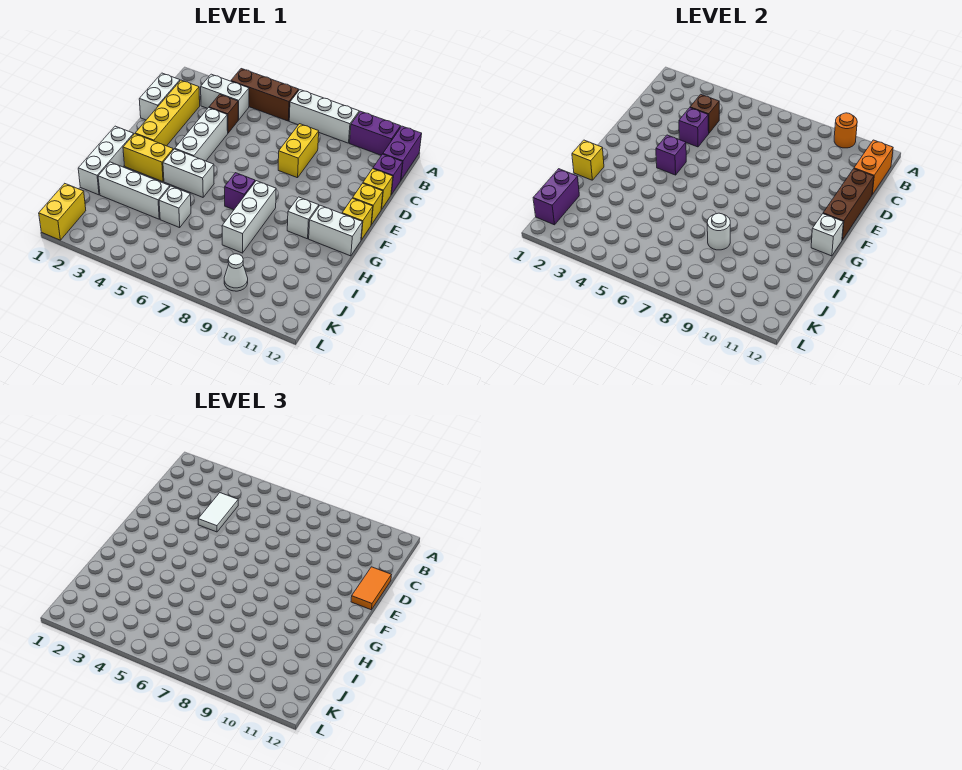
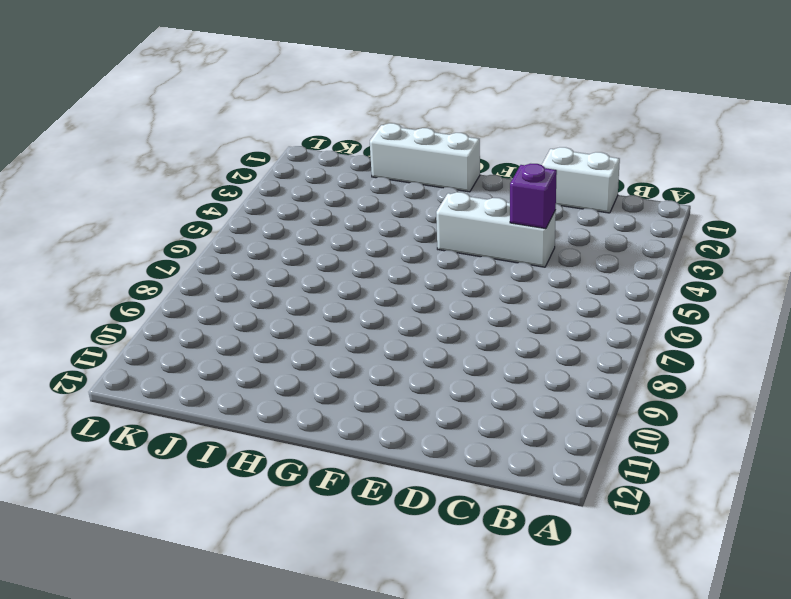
none -> brown 1x3 brick [231,69,299,121]
none -> white 1x3 brick [289,90,359,143]
none -> purple 1x2 brick [350,111,401,155]
none -> purple 1x2 brick [383,126,422,180]

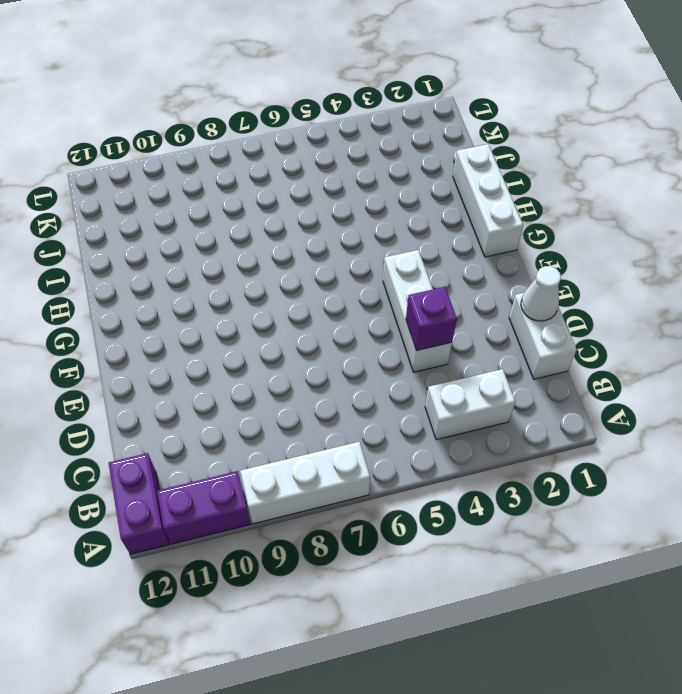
white 1x1 cone [521,266,561,321] -> white 1x1 cone moved to [224,254,248,291]
none -> brown 1x3 brick [231,69,299,121]
none -> yellow 1x4 brick [135,80,200,146]
none -> brown 1x1 brick [209,94,238,133]
none -> yellow 1x2 brick [278,124,319,178]

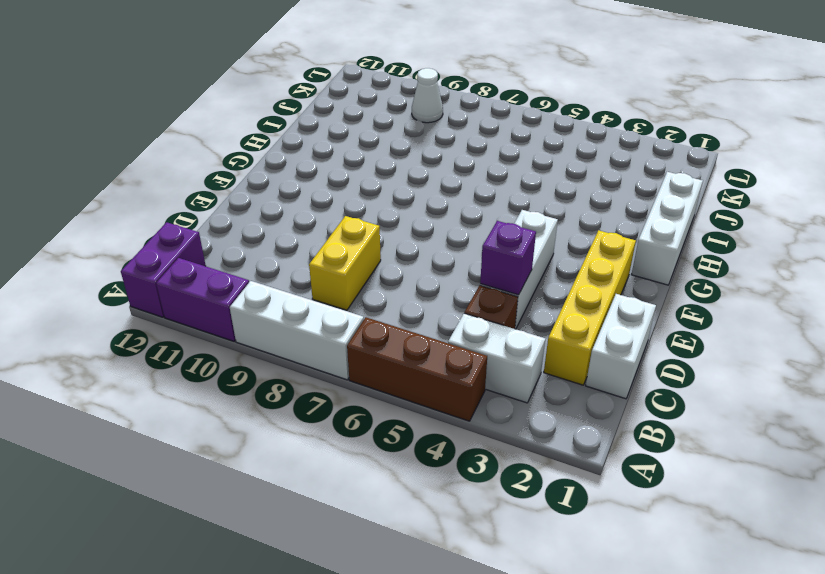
none -> purple 1x1 brick [373,154,403,195]
none -> yellow 1x1 brick [363,169,393,209]
none -> yellow 1x1 brick [353,183,383,225]
none -> yellow 1x1 brick [342,198,373,240]

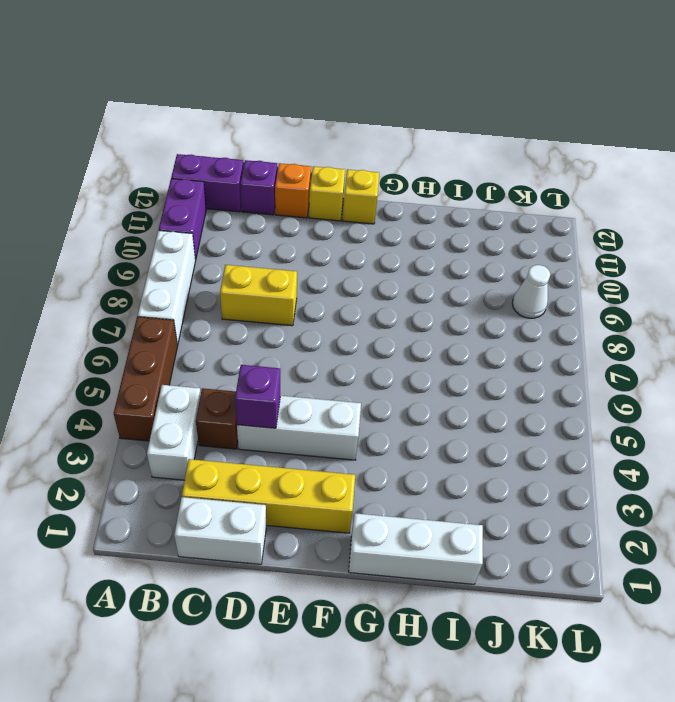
orange 1x1 brick [275,163,311,218] -> yellow 1x1 brick [363,169,393,209]
none -> yellow 1x2 brick [123,134,173,182]
none -> white 1x2 brick [163,149,214,197]
none -> purple 1x1 brick [225,173,255,210]
none -> white 1x3 brick [222,181,276,253]

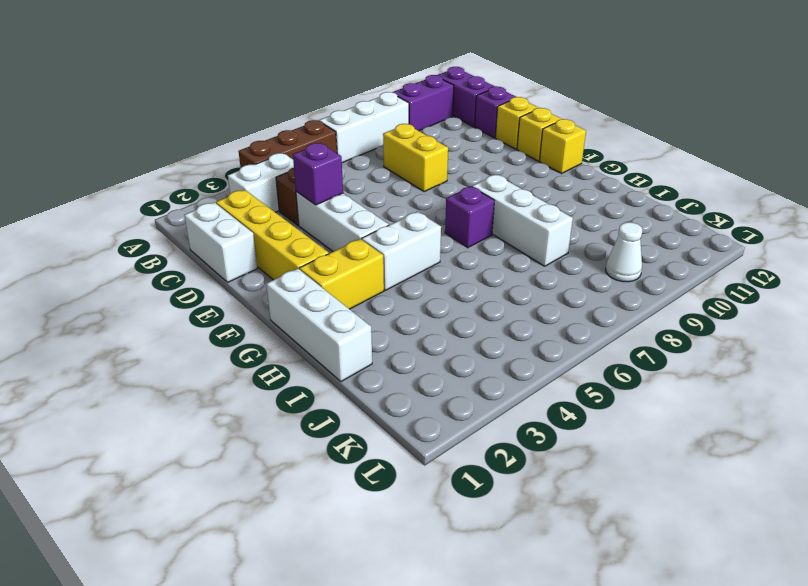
none -> white 1x1 brick [287,197,319,239]
none -> white 1x2 brick [309,205,362,256]
none -> white 1x3 brick [98,162,170,219]
none -> white 1x1 brick [159,186,191,228]

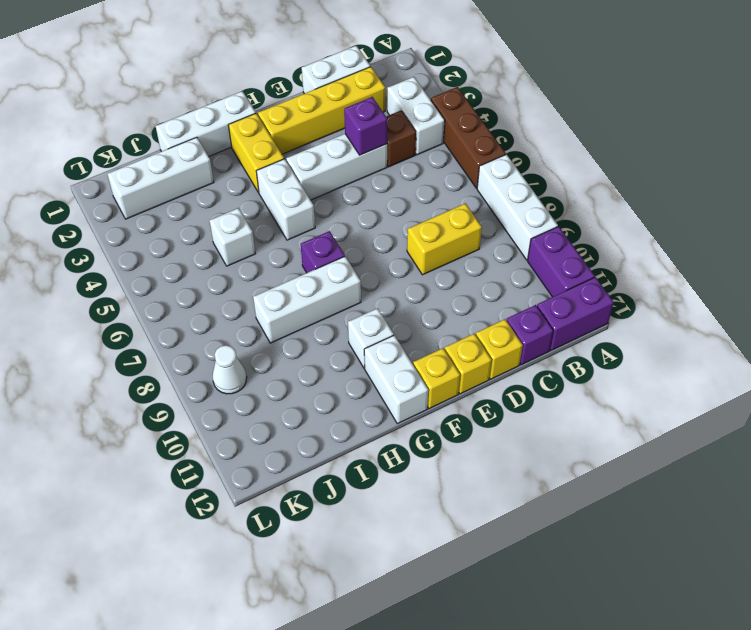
white 1x3 brick [108,137,214,219] -> white 1x3 brick turned to [98,162,170,219]
none -> yellow 1x2 brick [39,184,86,240]
none -> orange 1x1 round brick [834,113,857,148]
none -> orange 1x2 brick [854,140,893,195]
none -> brown 1x1 brick [690,94,719,133]

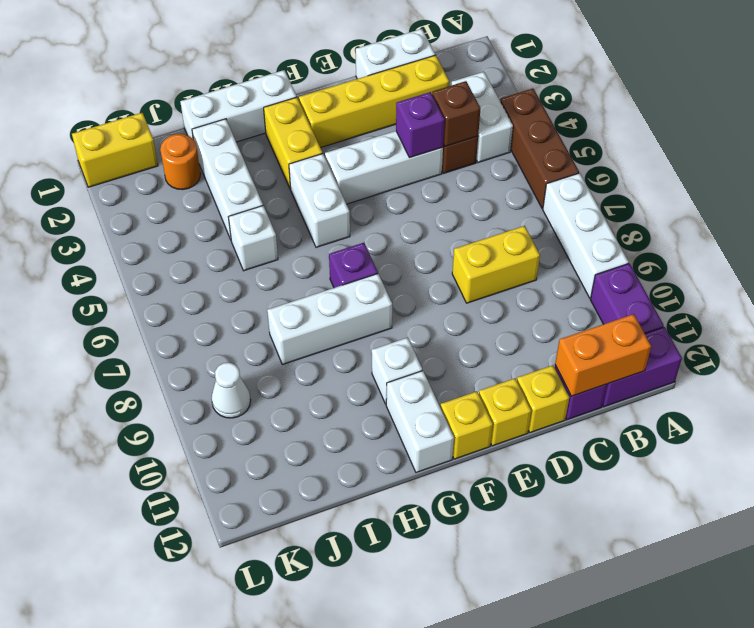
orange 1x1 round brick [160,134,201,190] -> orange 1x1 round brick moved to [834,113,857,148]
none -> brown 1x3 brick [823,169,874,240]
none -> purple 1x1 brick [656,135,686,175]
none -> white 1x1 brick [811,214,843,256]
none -> yellow 1x1 brick [572,140,604,180]

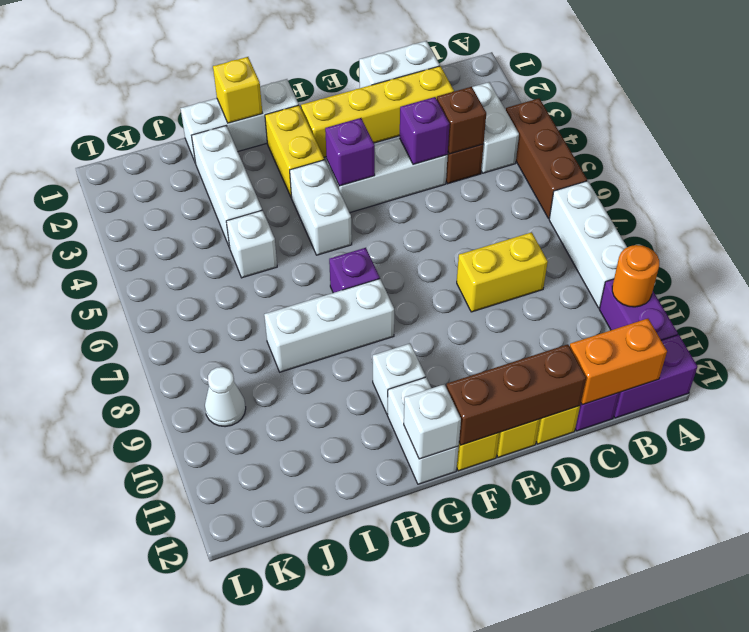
none -> yellow 1x2 brick [39,184,86,240]
none -> white 1x1 round brick [707,213,730,250]
none -> purple 1x2 brick [533,169,579,225]
none -> white 1x2 tile [198,493,238,532]

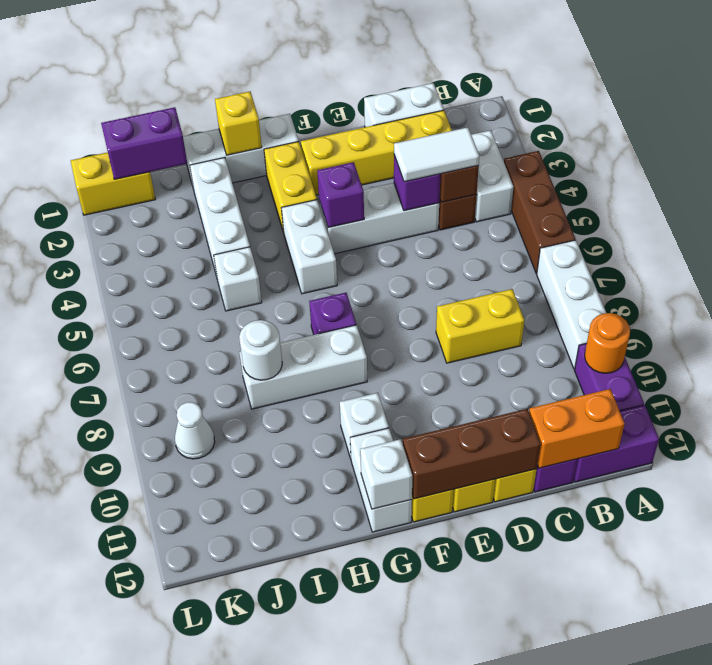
none -> orange 1x2 tile [351,567,391,610]

